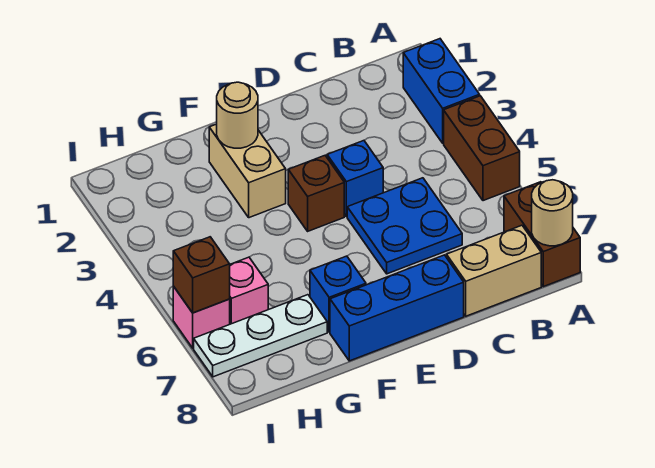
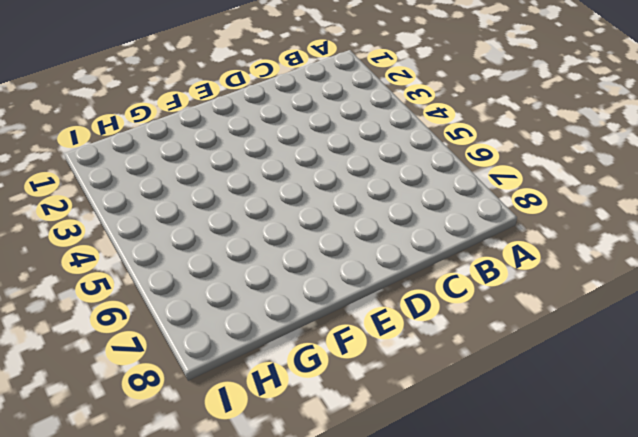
none -> blue 1x2 brick [403,39,480,143]
none -> brown 1x2 brick [444,96,520,201]
none -> brown 1x2 brick [504,182,580,287]

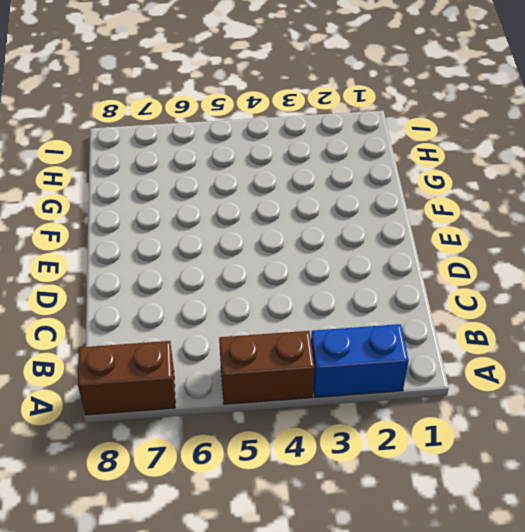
none -> tan 1x2 brick [447,225,541,316]
none -> blue 2x2 plate [347,178,462,274]
none -> blue 1x1 brick [327,141,383,217]

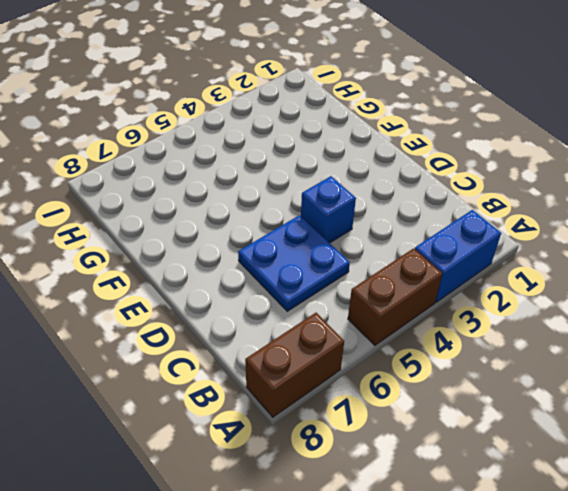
none -> tan 1x2 brick [447,225,541,316]
none -> blue 1x3 brick [330,255,464,361]
none -> brown 1x1 brick [288,155,344,231]

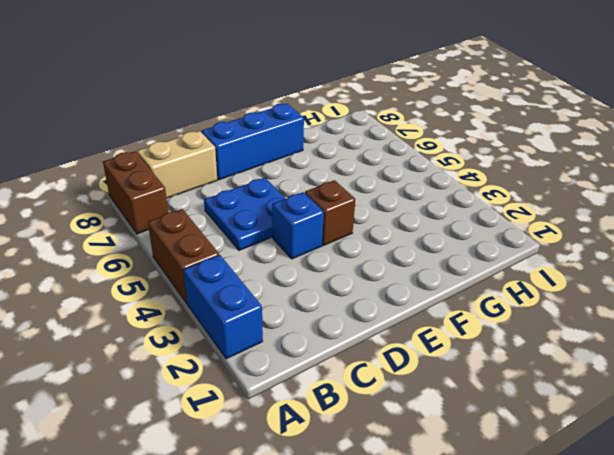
none -> tan 1x2 brick [209,124,286,218]
none -> blue 1x1 brick [310,256,366,332]
none -> white 1x3 plate [194,295,327,377]

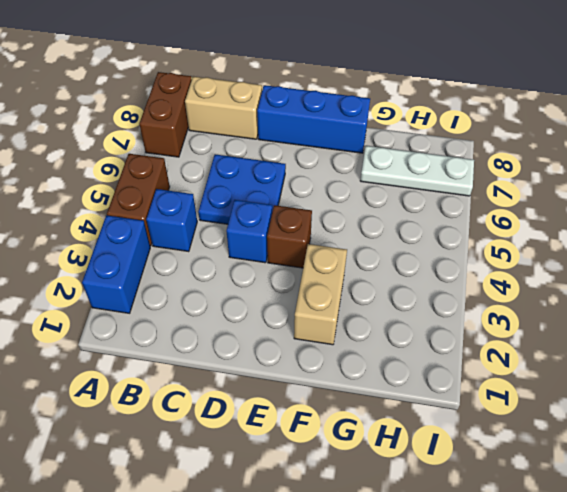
blue 1x1 brick [146,189,197,252] -> blue 1x1 brick moved to [310,256,366,332]
none -> pink 1x1 brick [230,257,268,324]
none -> pink 1x1 brick [173,286,230,348]
none -> tan 1x1 round brick [532,180,573,246]

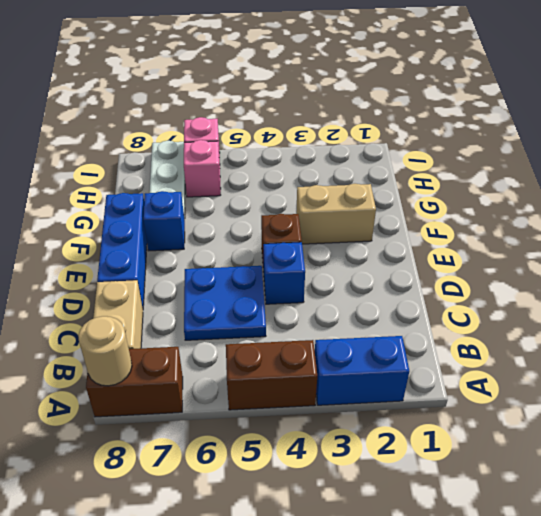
none -> tan 1x1 round brick [217,82,258,148]
none -> brown 1x1 brick [173,237,230,313]

